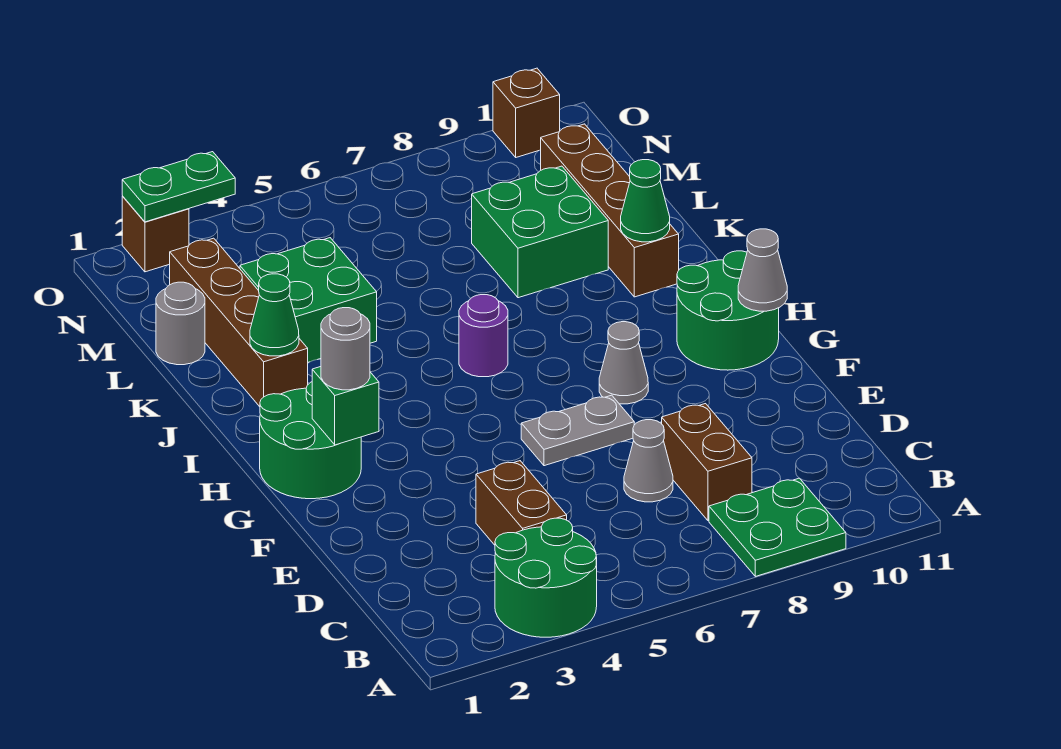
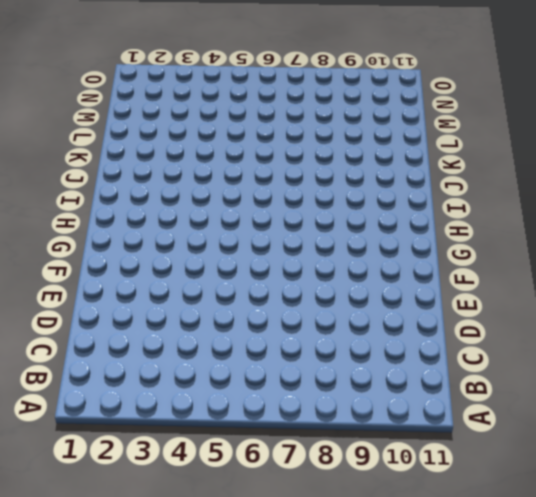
none -> green 2x2 round brick [495,518,597,637]
none -> green 2x2 plate [709,478,846,576]
none -> brown 1x2 brick [476,461,567,545]

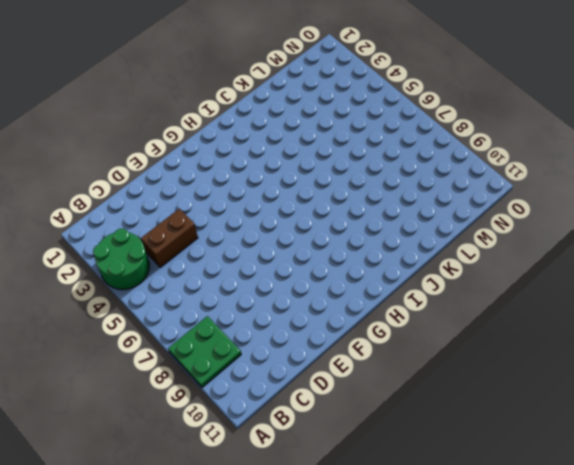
none -> brown 1x2 brick [662,404,752,521]
none -> grey 1x1 cone [624,420,673,502]
none -> grey 1x2 plate [521,395,634,466]

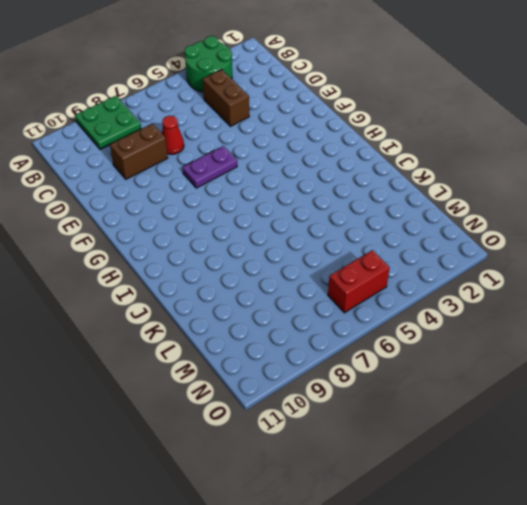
red 1x1 cone [162,116,184,154] -> grey 1x1 cone [624,420,673,502]
brown 1x2 brick [110,124,168,179] -> brown 1x2 brick turned to [662,404,752,521]
purple 1x2 plate [182,146,237,188] -> grey 1x2 plate [521,395,634,466]
red 1x2 brick [328,250,390,313] -> none
none -> green 2x2 round brick [260,382,361,499]
none -> grey 1x1 cone [599,322,648,404]
none -> green 2x2 round brick [677,251,779,370]

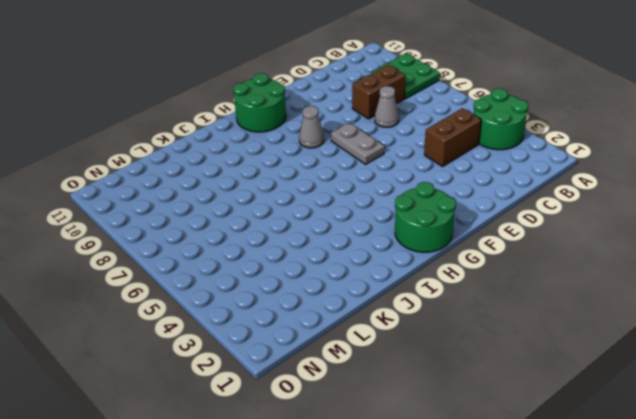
none -> purple 1x1 round brick [459,295,508,377]
none -> brown 1x4 brick [170,238,308,407]
none -> brown 1x4 brick [541,124,679,297]

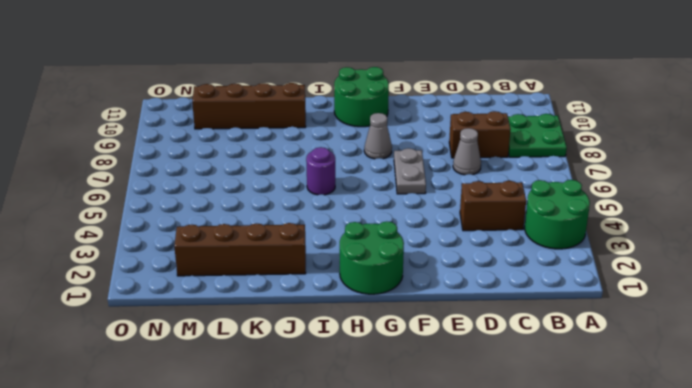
none -> green 2x2 brick [240,238,377,362]
none -> green 2x2 brick [472,166,608,298]
none -> grey 1x1 round brick [156,282,205,365]

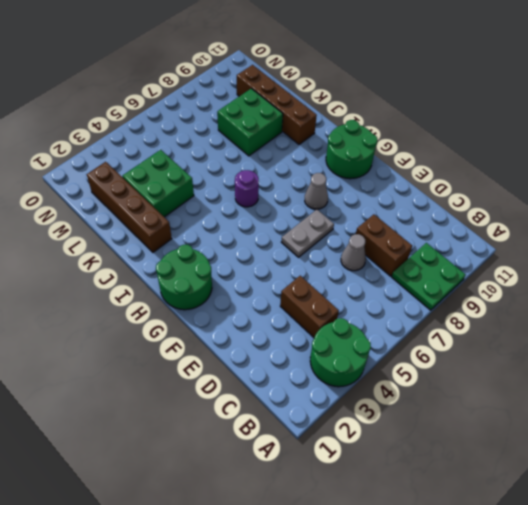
none -> grey 1x1 round brick [156,282,205,365]
none -> brown 1x1 brick [122,196,189,272]
none -> brown 1x1 brick [493,68,560,157]

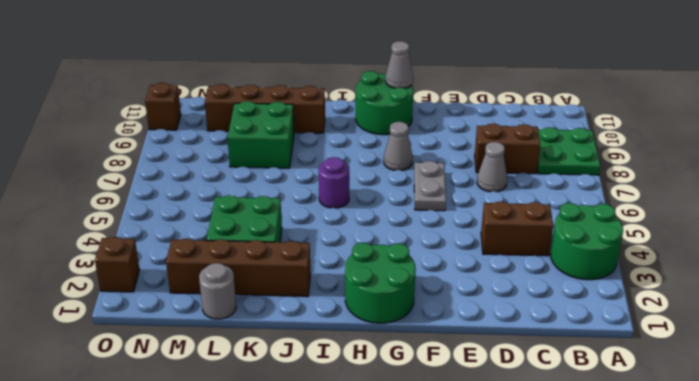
none -> green 1x1 brick [312,367,379,445]
none -> green 1x1 cone [250,274,299,356]
none -> green 1x1 cone [621,160,670,242]

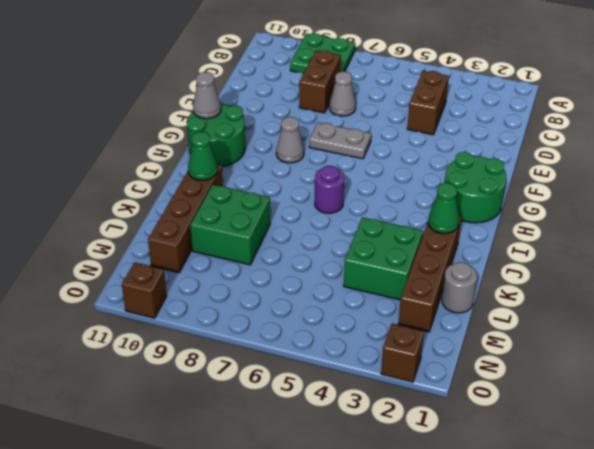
none -> green 2x2 round brick [495,518,597,637]
none -> green 1x1 brick [312,367,379,445]
none -> green 1x2 plate [122,152,235,222]

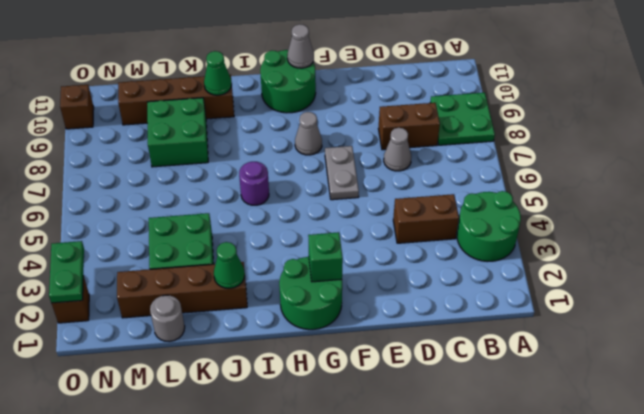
none -> grey 1x1 round brick [321,308,370,390]

